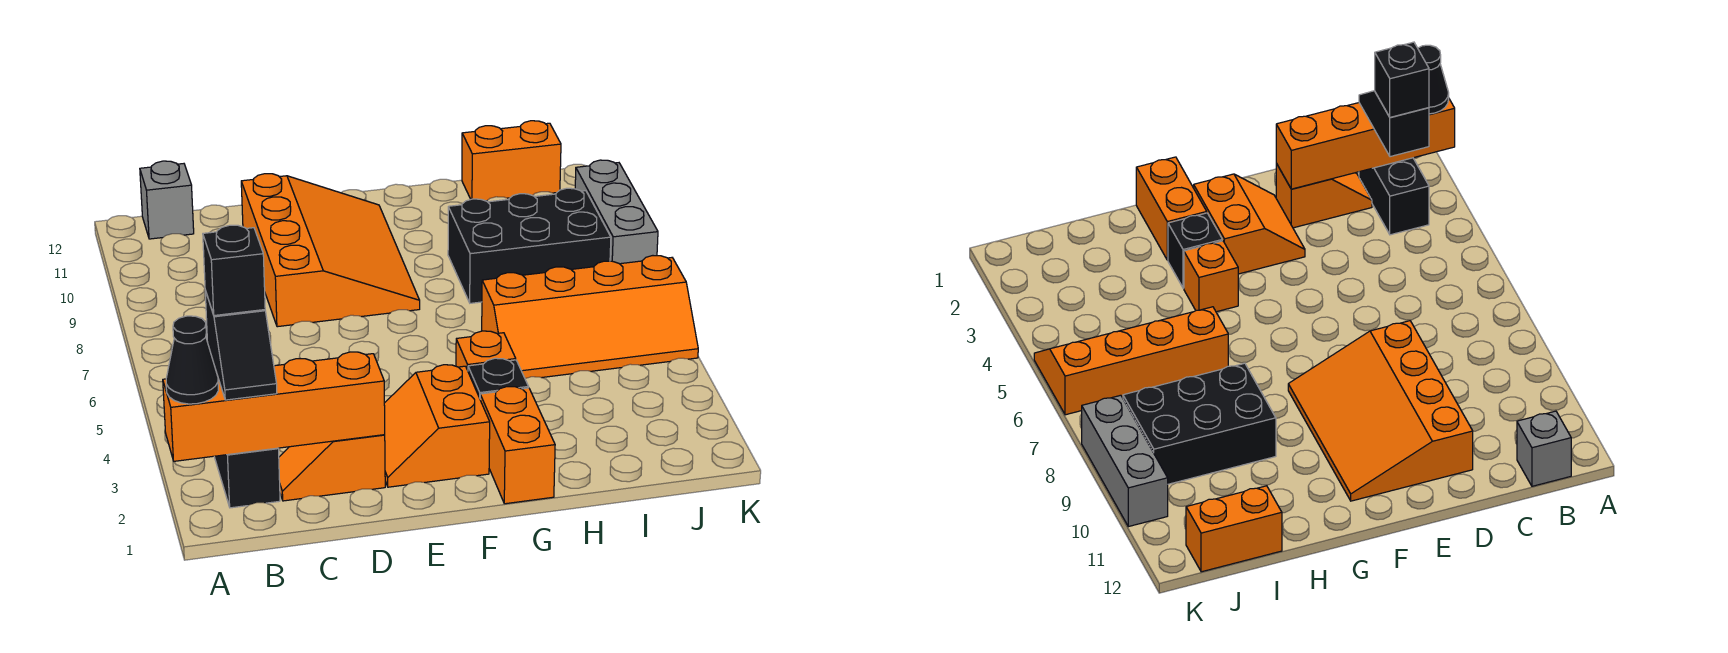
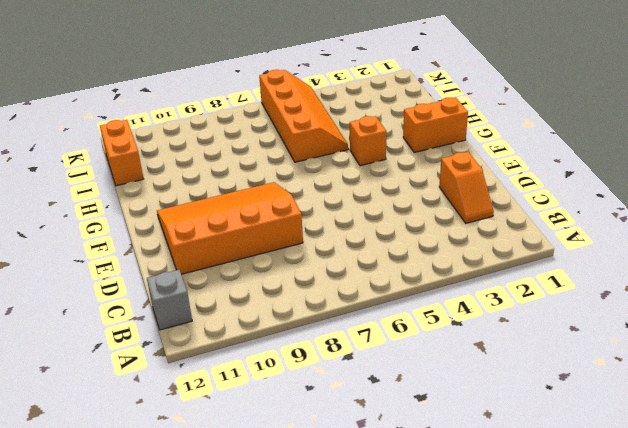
none -> black 1x2 brick [214,448,280,508]
none -> orange 2x2 slope [384,365,490,487]
none -> black 1x1 brick [468,358,529,398]

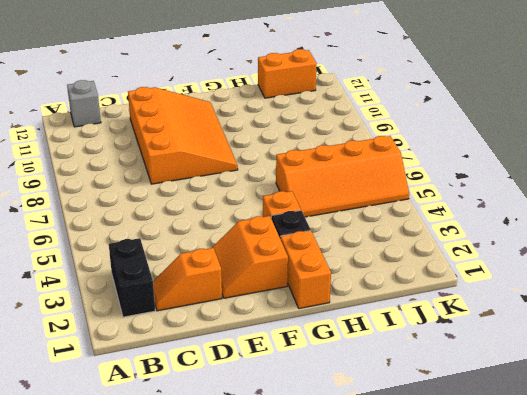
none -> black 2x3 brick [448,188,611,303]
none -> grey 1x3 brick [575,160,658,264]
none -> orange 1x4 brick [163,352,385,461]

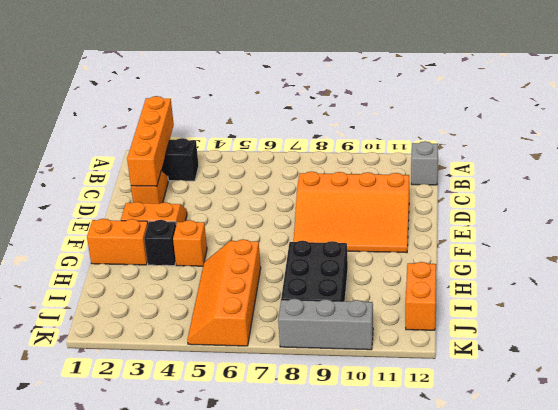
none -> black 1x1 cone [166,316,218,404]
none -> black 1x2 slope [205,291,277,400]
none -> black 1x1 brick [203,225,265,316]

